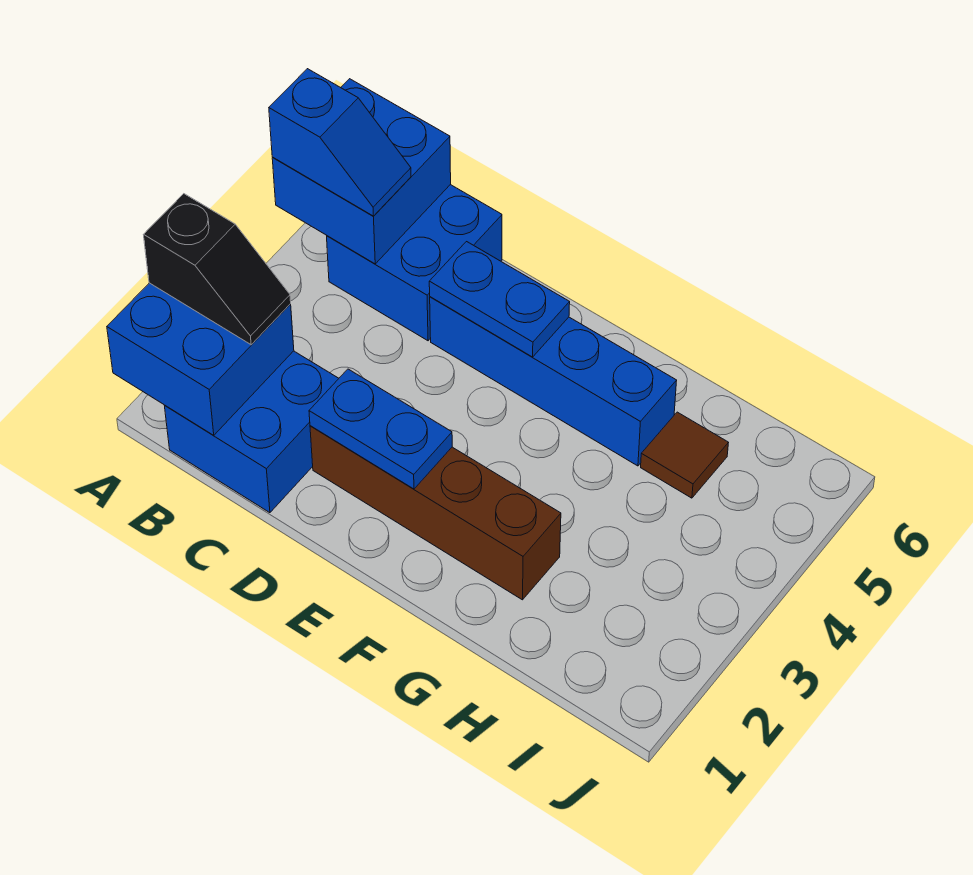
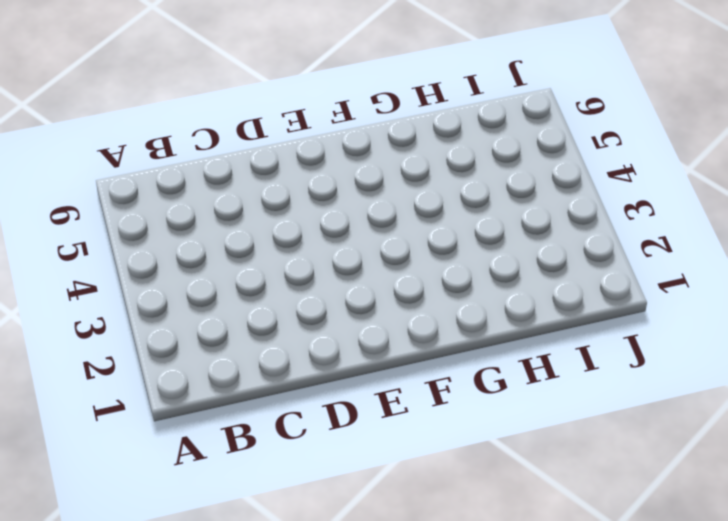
none -> blue 2x2 brick [165,351,339,513]
none -> blue 2x2 brick [327,185,502,341]

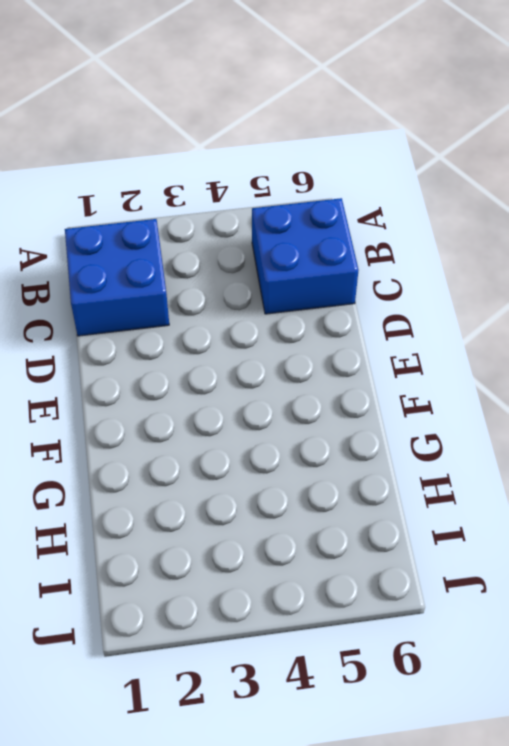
none -> brown 1x4 brick [310,426,561,600]
none -> blue 1x4 brick [430,297,677,466]

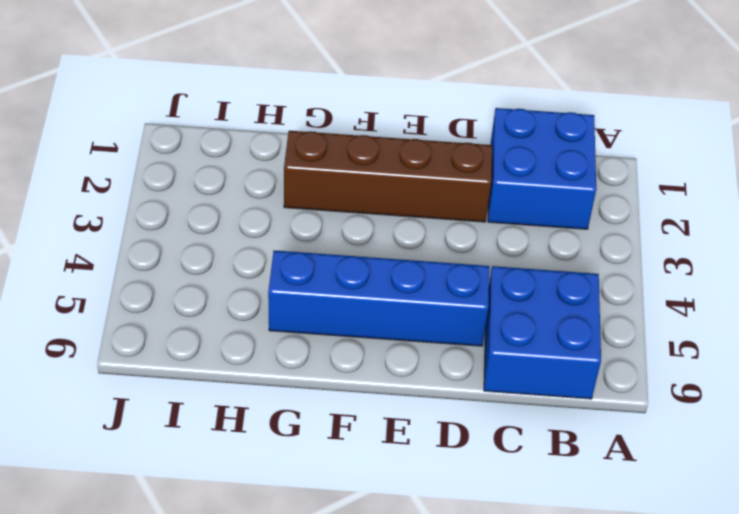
none -> brown 1x1 tile [641,412,728,498]
none -> blue 2x2 brick [107,283,294,435]

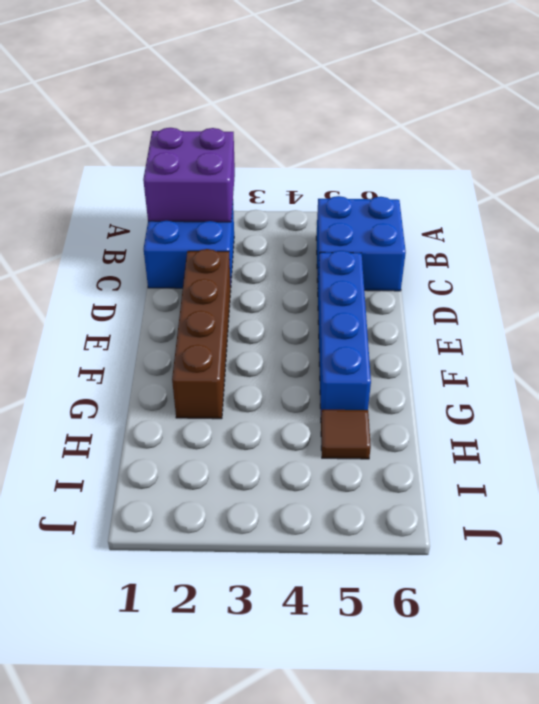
purple 2x2 brick [143,128,235,222] -> blue 2x2 brick [107,283,294,435]
none -> blue 2x2 brick [272,79,451,264]
none -> blue 1x2 plate [309,369,452,489]

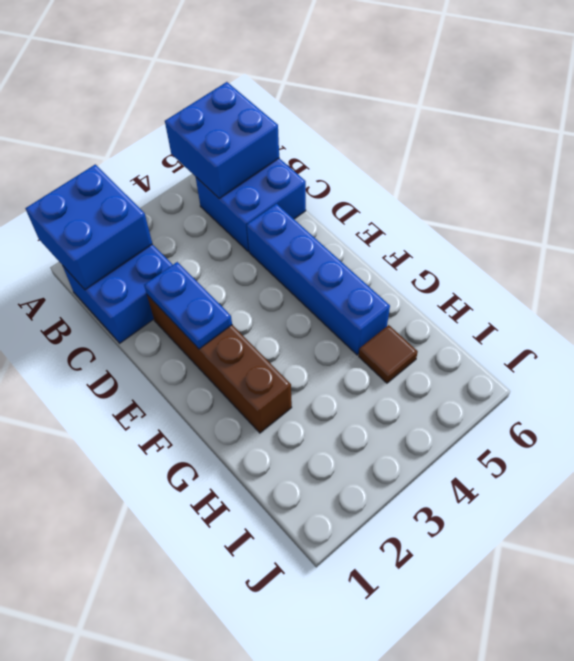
none -> blue 1x2 plate [429,242,570,357]
none -> black 1x2 slope [144,194,291,345]

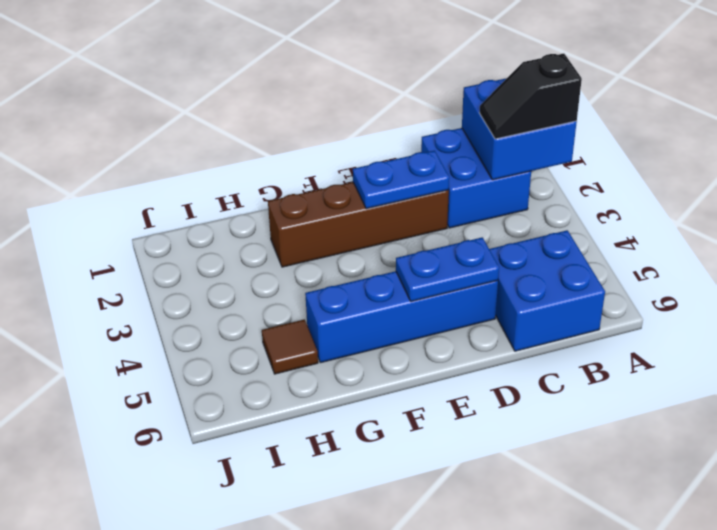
none -> blue 2x2 brick [272,79,451,264]
none -> blue 1x2 slope [269,69,411,216]

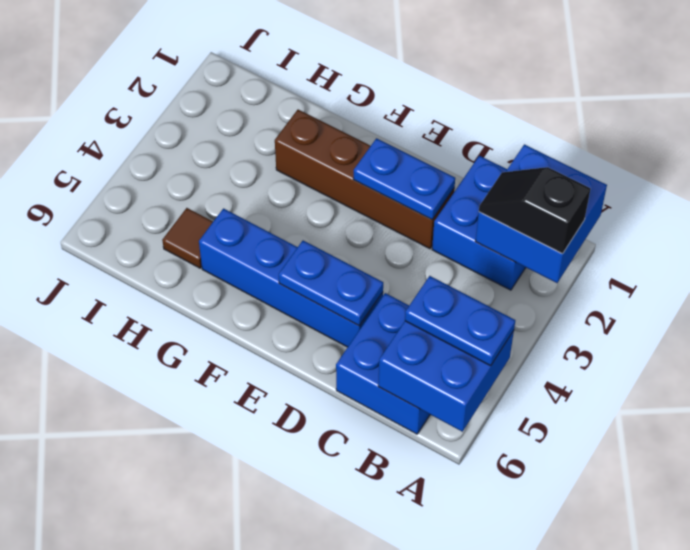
blue 1x2 plate [405,276,515,366] -> blue 1x2 slope [269,69,411,216]

